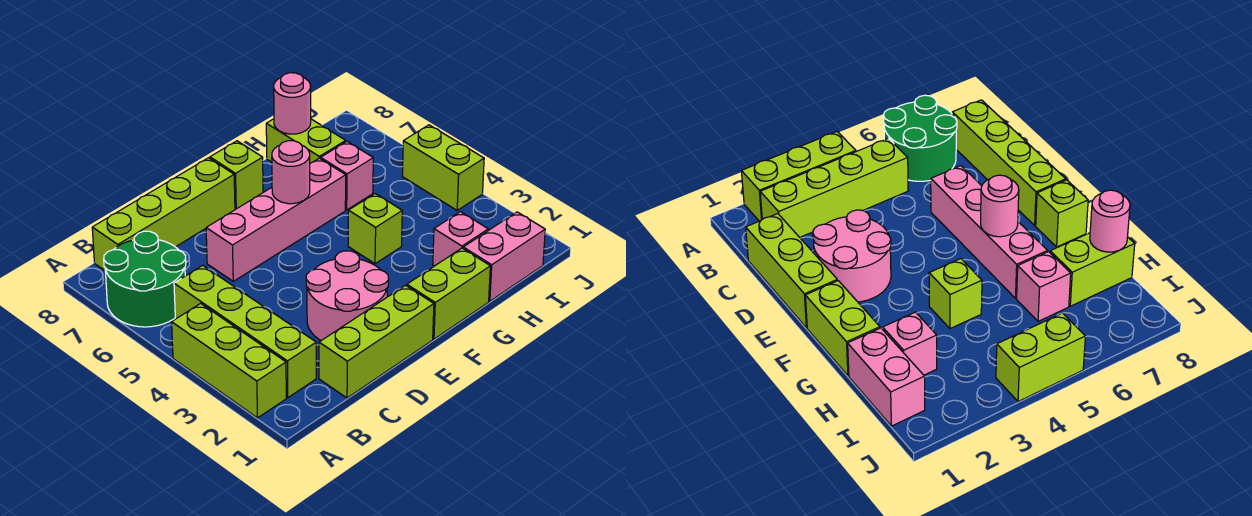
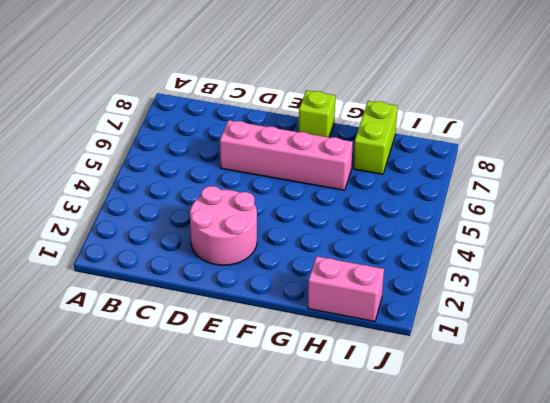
none -> lime 1x3 brick [172,303,286,418]
none -> green 2x2 round brick [104,231,186,327]
none -> lime 1x4 brick [174,265,316,398]

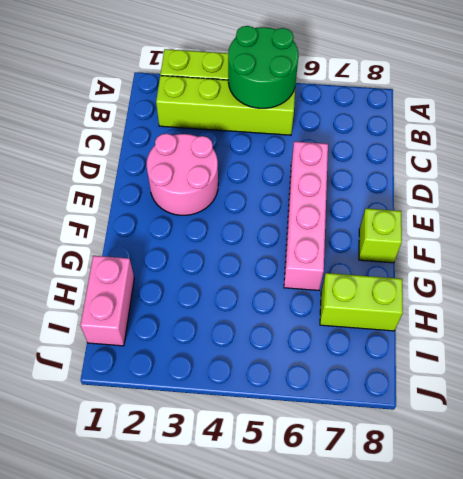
green 2x2 round brick [228,26,298,108] -> green 2x2 round brick moved to [104,231,186,327]
none -> lime 1x4 brick [92,158,235,270]
none -> lime 1x3 brick [319,285,434,398]
none -> lime 1x2 brick [407,248,490,339]

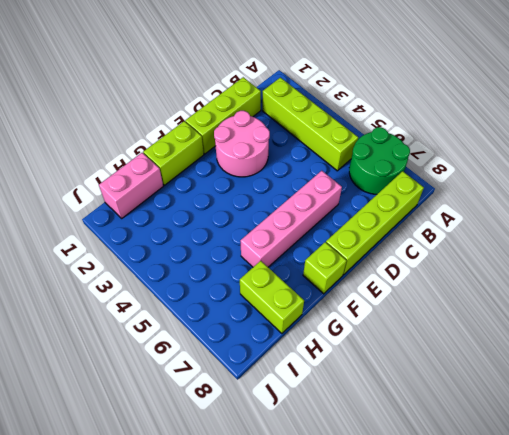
none -> lime 1x3 brick [172,303,286,418]
none -> lime 1x1 brick [348,194,402,264]
none -> pink 1x1 brick [433,212,488,266]

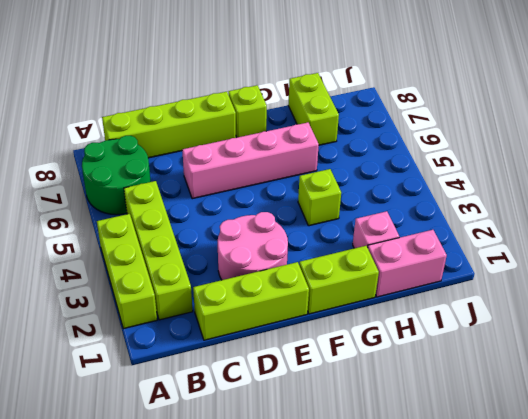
none -> pink 1x1 brick [321,142,373,210]
none -> lime 1x2 brick [402,125,484,210]
none -> pink 1x1 round brick [272,141,310,204]

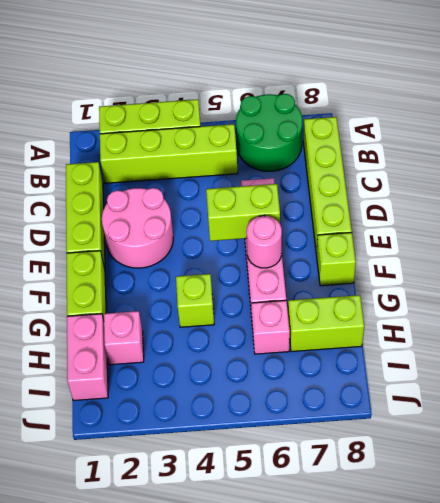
lime 1x2 brick [206,184,280,241] -> lime 1x2 brick moved to [402,125,484,210]
none -> pink 1x1 round brick [274,73,311,134]

